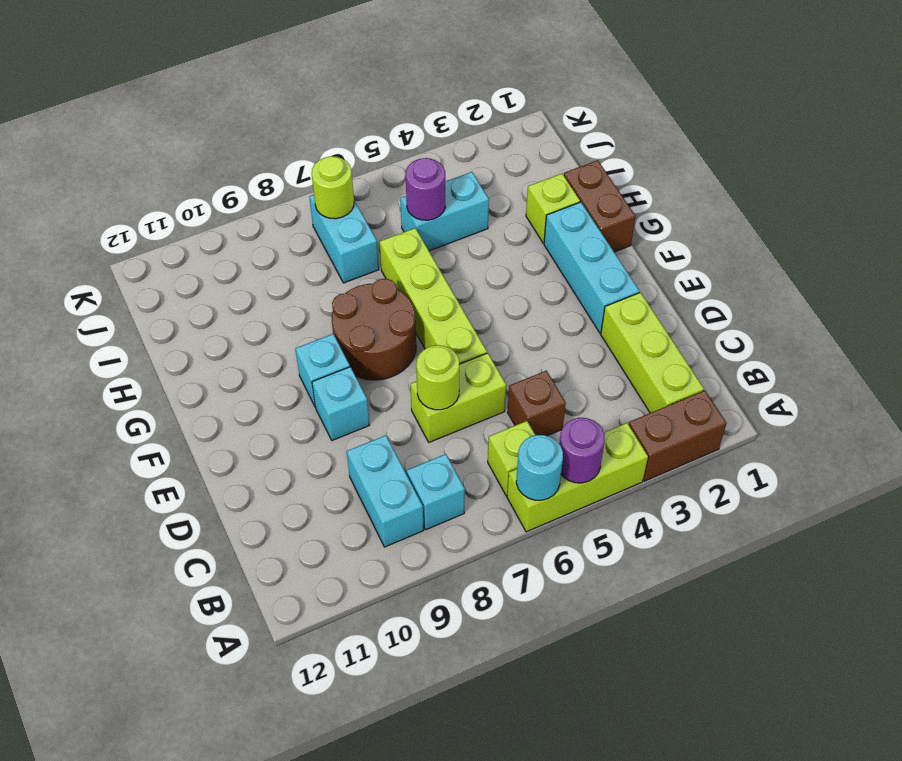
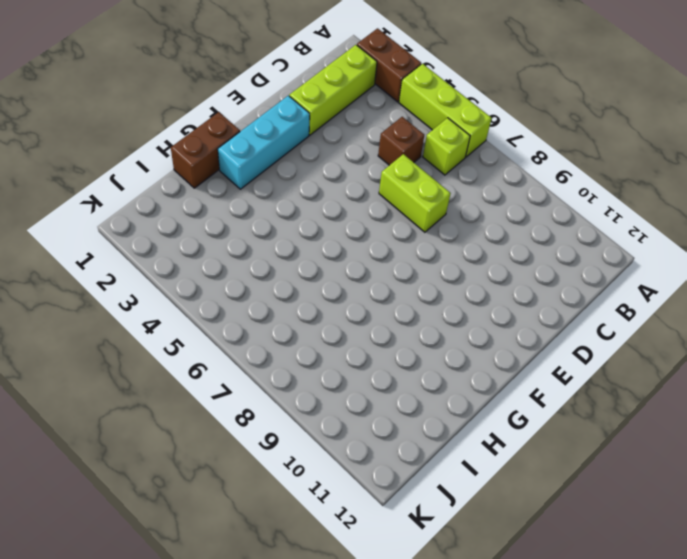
none -> cyan 1x1 brick [407,454,465,530]
none -> cyan 1x2 brick [347,435,424,547]
none -> lime 1x4 brick [380,228,487,364]

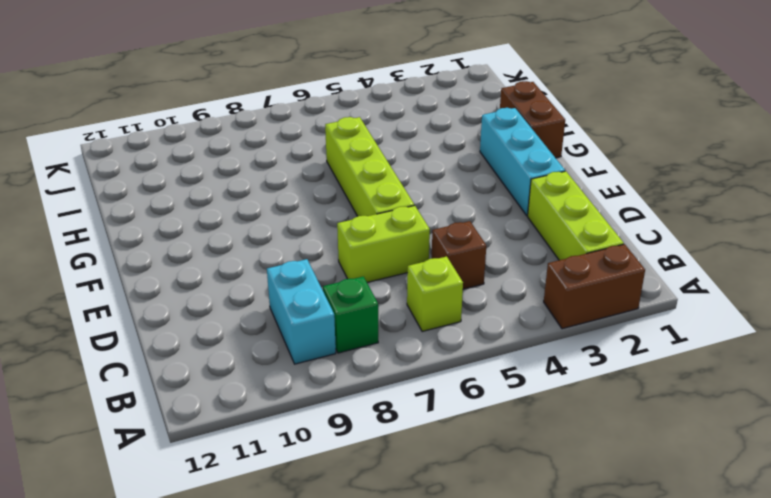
green 1x1 brick [323,276,378,353] -> cyan 1x1 brick [407,454,465,530]
none -> lime 1x3 brick [507,423,648,532]
none -> cyan 1x1 brick [312,367,369,440]
none -> brown 2x2 round brick [332,279,416,380]

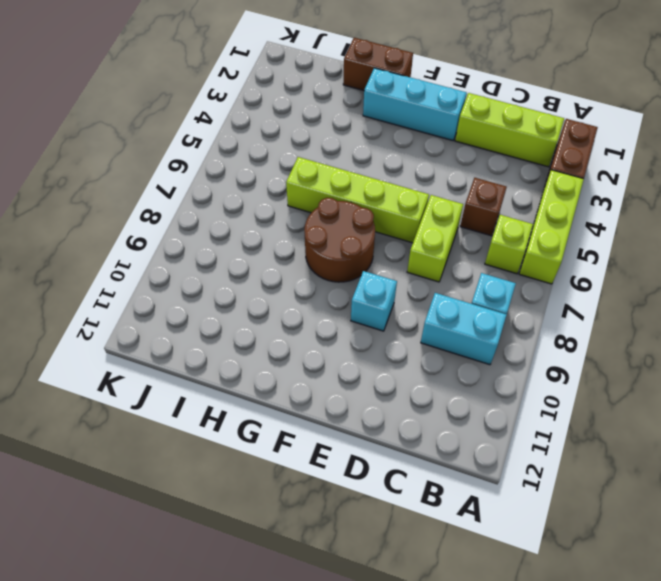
none -> cyan 1x1 brick [295,334,350,406]
none -> lime 1x1 brick [526,174,580,243]
none -> cyan 1x2 brick [400,172,489,251]

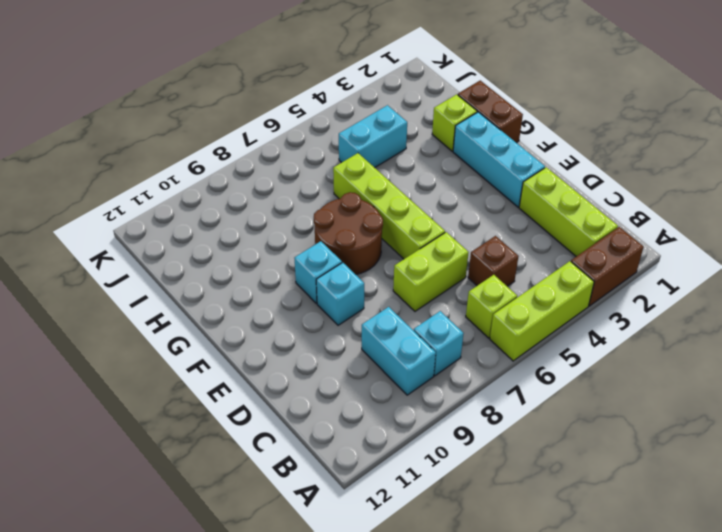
none -> cyan 1x2 brick [309,195,379,283]
none -> purple 1x1 round brick [559,418,605,483]
none -> cyan 1x1 round brick [516,435,563,500]

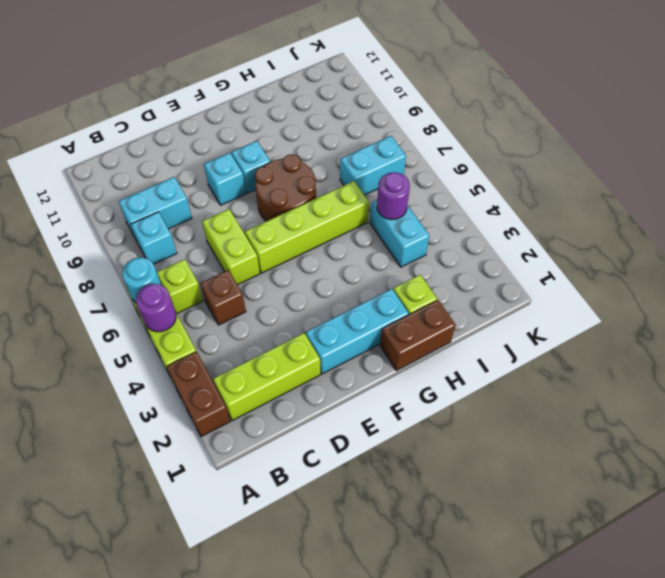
none -> lime 1x1 round brick [416,345,459,410]
none -> lime 1x1 round brick [312,156,354,219]

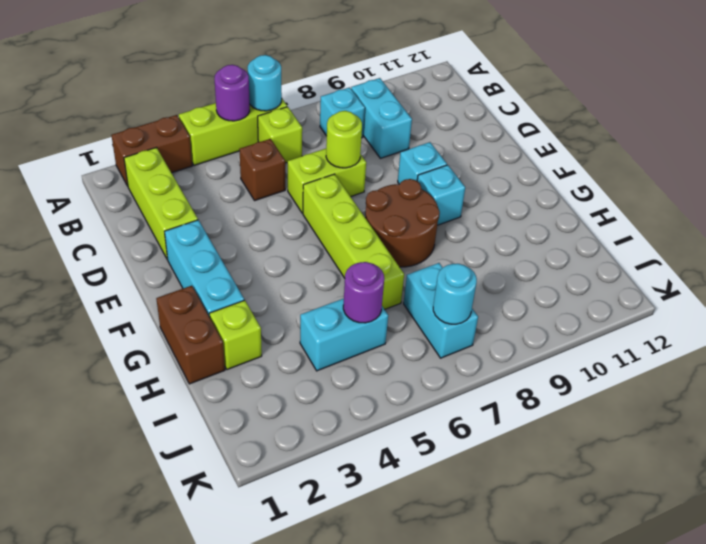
cyan 1x1 round brick [433,264,477,324] -> lime 1x1 round brick [312,156,354,219]

